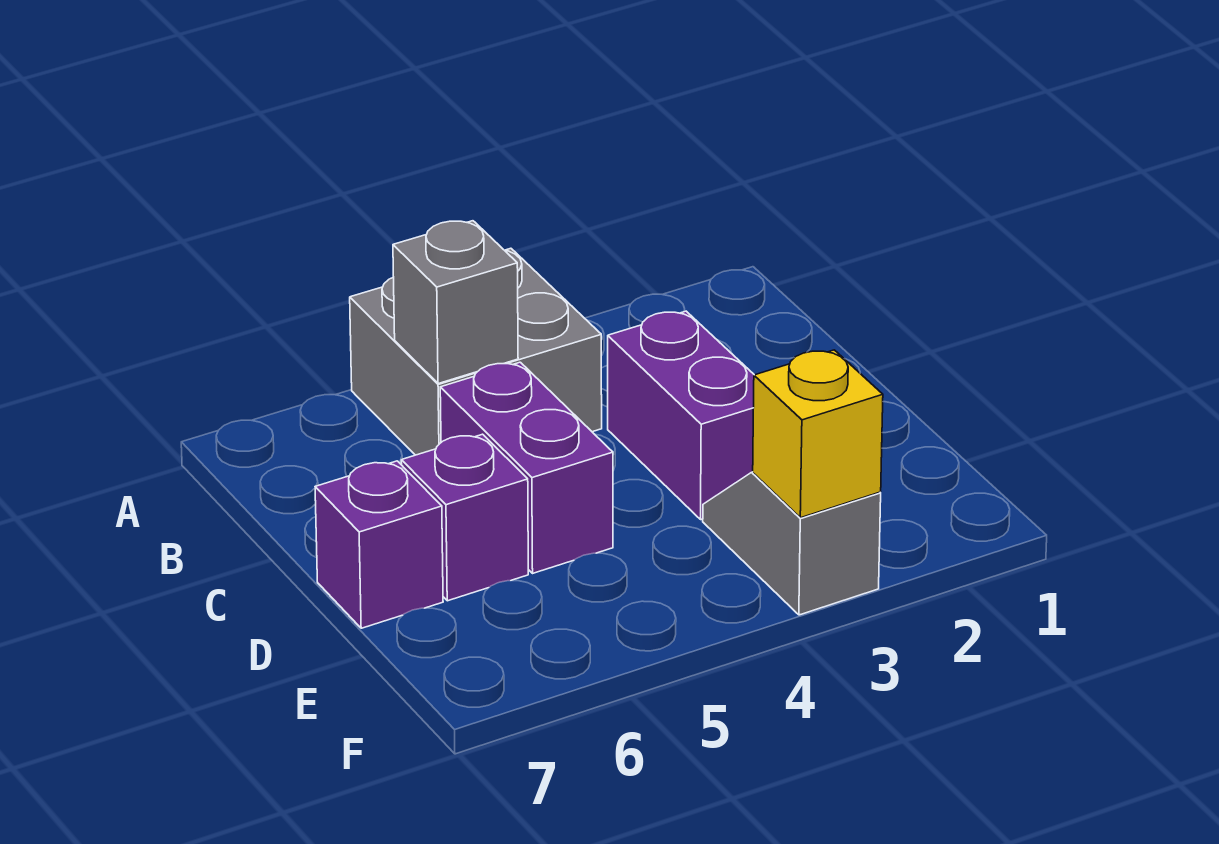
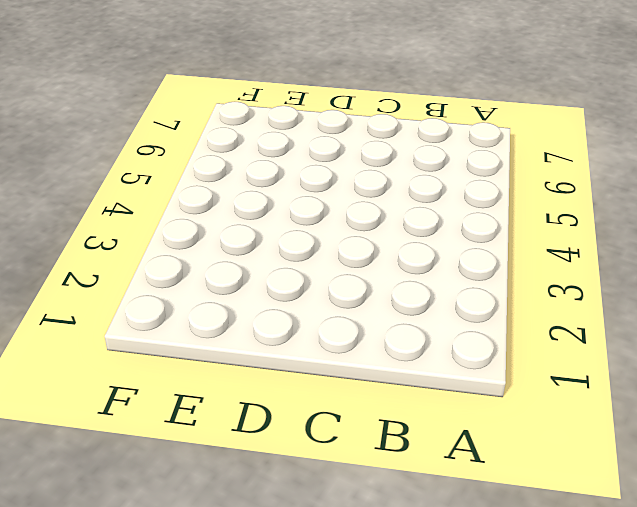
none -> grey 2x2 brick [350,248,602,455]
none -> purple 1x2 brick [608,311,754,520]

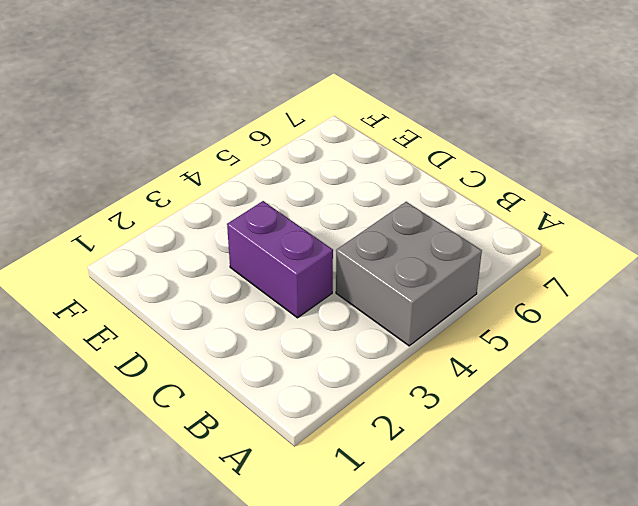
none -> purple 1x2 brick [440,362,613,573]
none -> purple 1x1 brick [401,434,528,601]

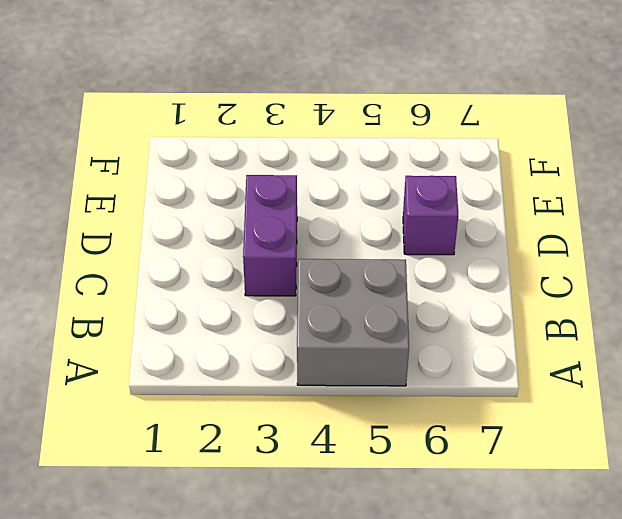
none -> purple 1x2 brick [440,362,613,573]
none -> purple 1x1 brick [315,461,443,628]

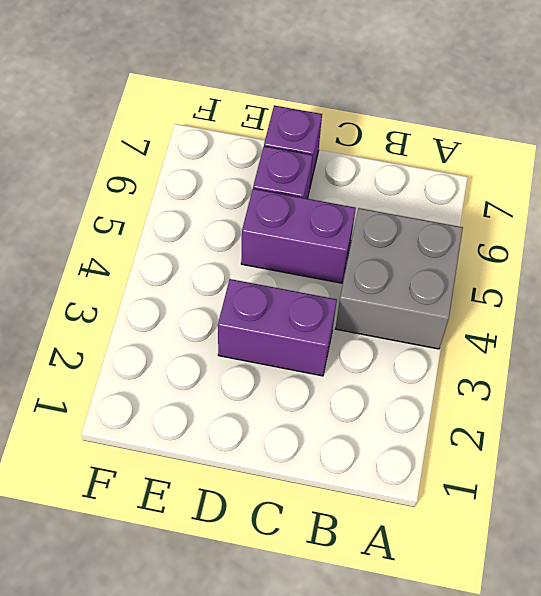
none -> grey 1x2 slope [703,472,881,615]
none -> grey 1x1 brick [393,221,518,384]

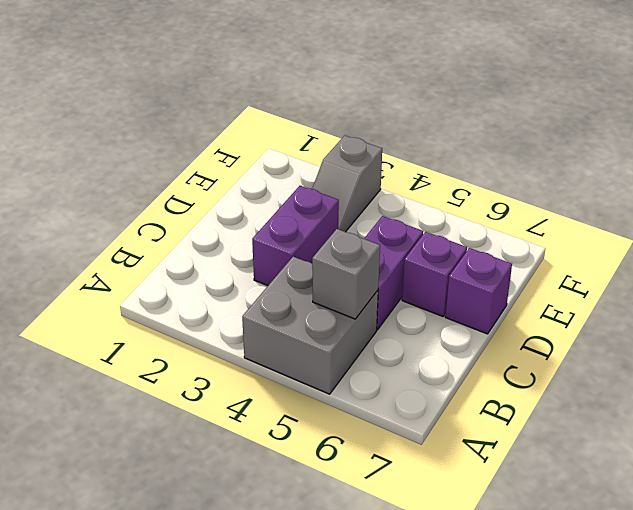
none -> yellow 1x1 brick [753,350,883,518]

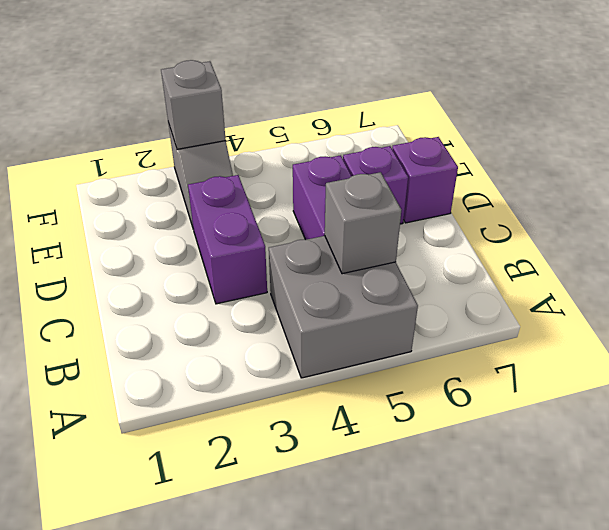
grey 1x1 brick [161,60,226,149] -> yellow 1x1 brick [753,350,883,518]

